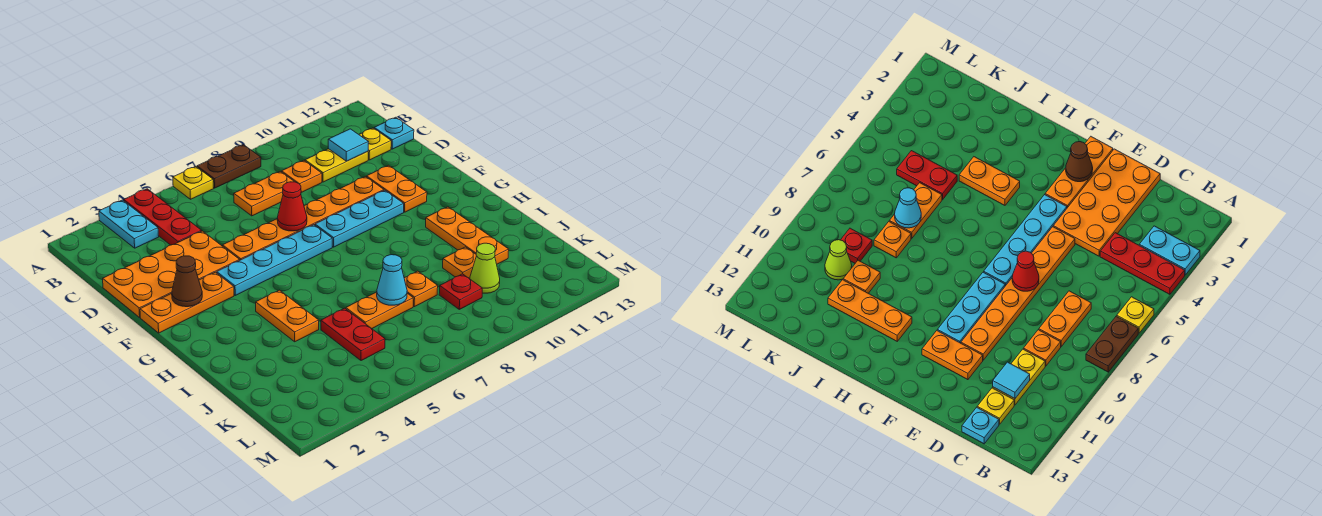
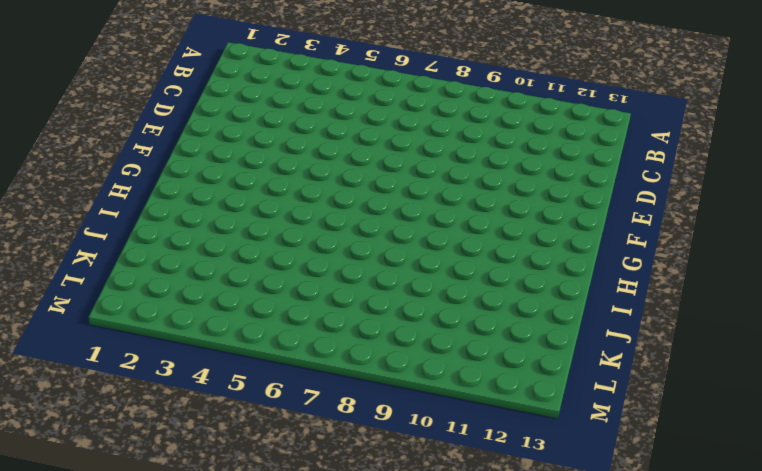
none -> cyan 1x2 plate [99,200,159,248]
none -> red 1x3 plate [124,189,202,245]
none -> yellow 1x1 plate [173,167,214,199]

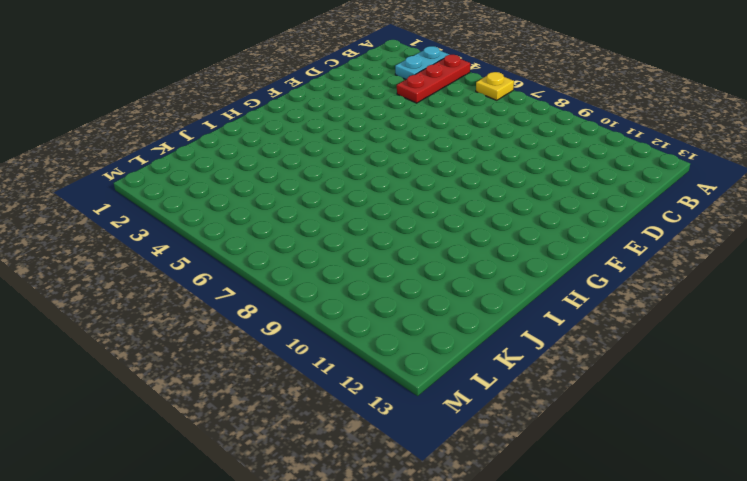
none -> brown 1x2 plate [197,145,261,188]
none -> orange 1x2 plate [234,172,294,216]
none -> orange 1x1 plate [282,161,322,193]

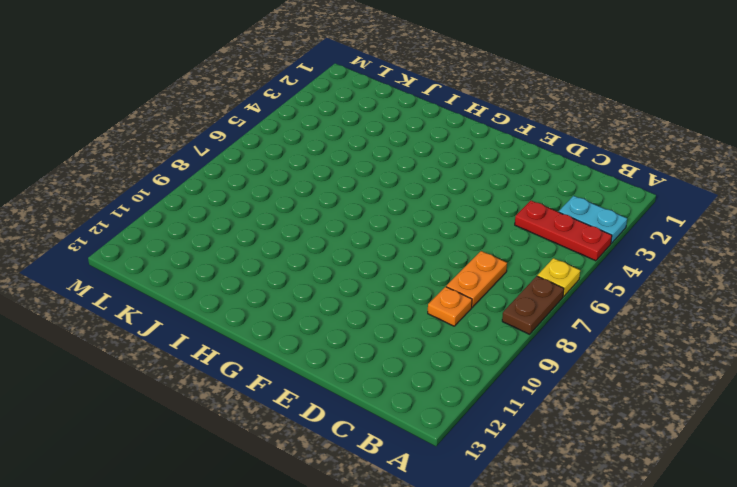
none -> yellow 1x2 plate [305,149,368,182]
none -> yellow 1x1 plate [359,128,391,160]
none -> cyan 1x1 plate [374,117,414,149]

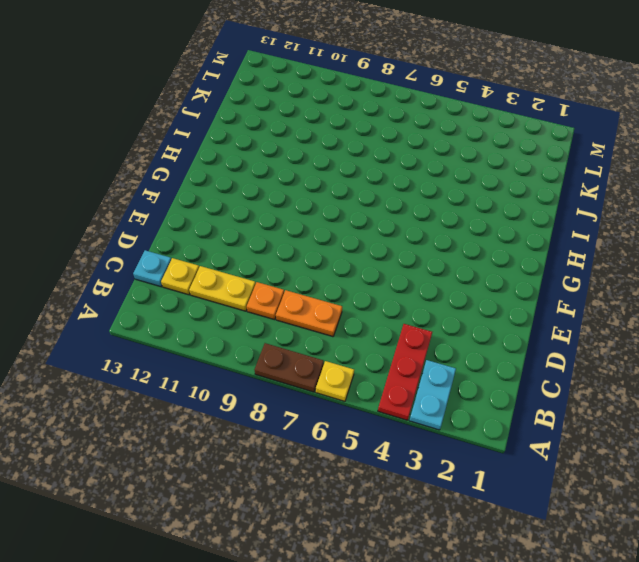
none -> orange 2x4 plate [103,231,240,317]
none -> orange 1x6 plate [223,177,384,260]
none -> orange 1x2 plate [367,165,427,212]

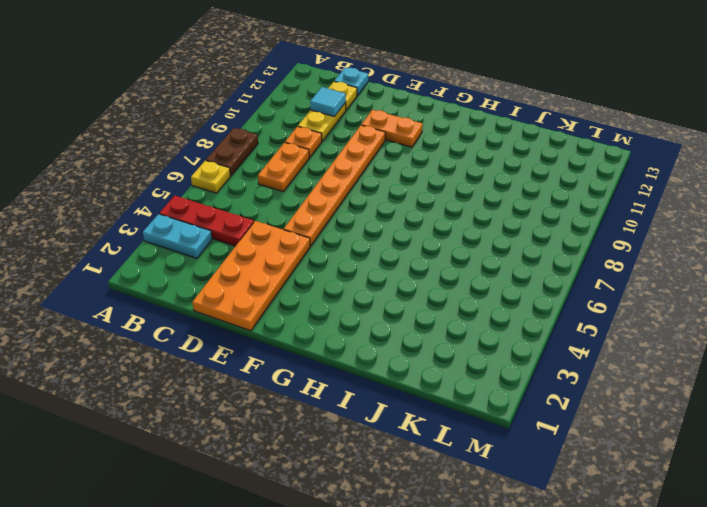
none -> orange 1x3 plate [140,272,234,333]
none -> cyan 1x4 plate [217,225,332,295]
none -> cyan 1x3 plate [315,190,404,247]

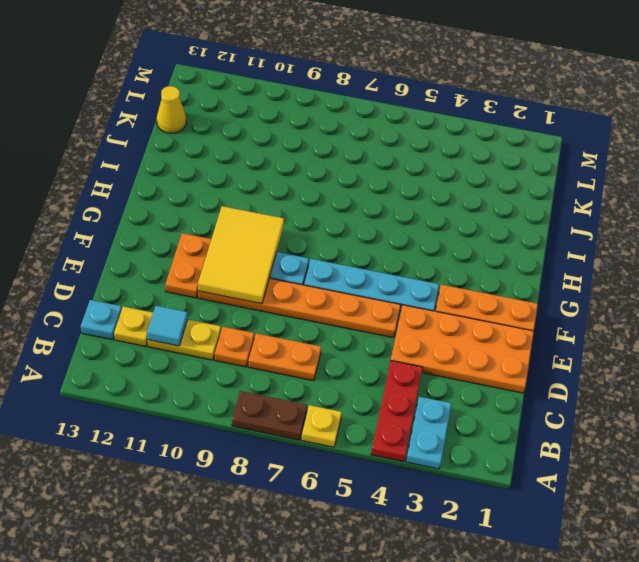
yellow 2x3 tile [198,206,284,304] -> none
yellow 1x1 cone [157,86,186,133] -> none
none -> orange 1x2 plate [256,290,319,342]
none -> orange 1x3 plate [426,207,509,264]
none -> red 1x2 plate [321,308,385,361]

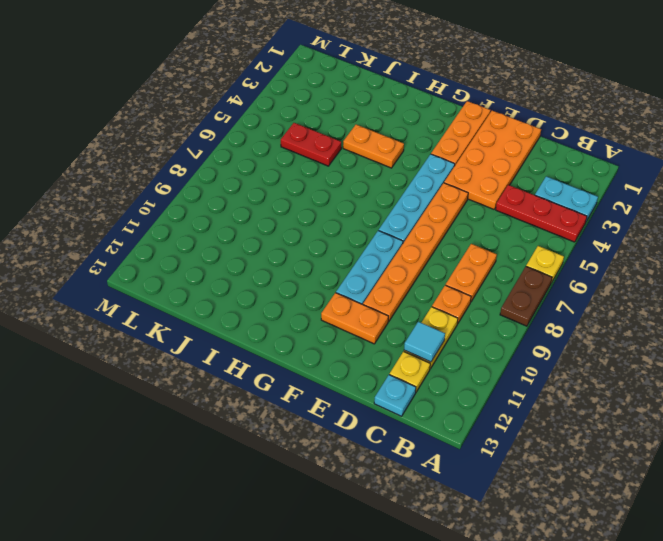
none -> orange 1x3 plate [426,207,509,264]
none -> orange 1x2 plate [346,292,413,328]
none -> orange 1x1 plate [404,271,438,307]

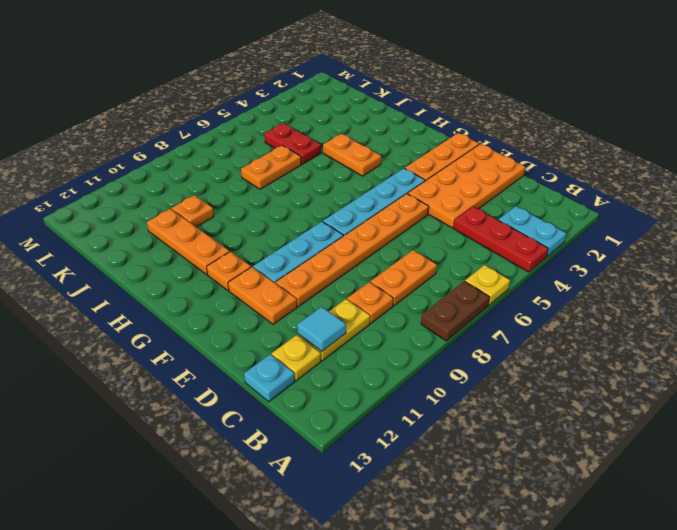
orange 1x1 plate [207,252,251,291] -> orange 1x1 plate moved to [404,271,438,307]
none -> red 1x1 plate [439,274,483,309]
none -> lime 1x1 cone [470,243,500,293]
none -> red 1x1 cone [277,182,307,231]

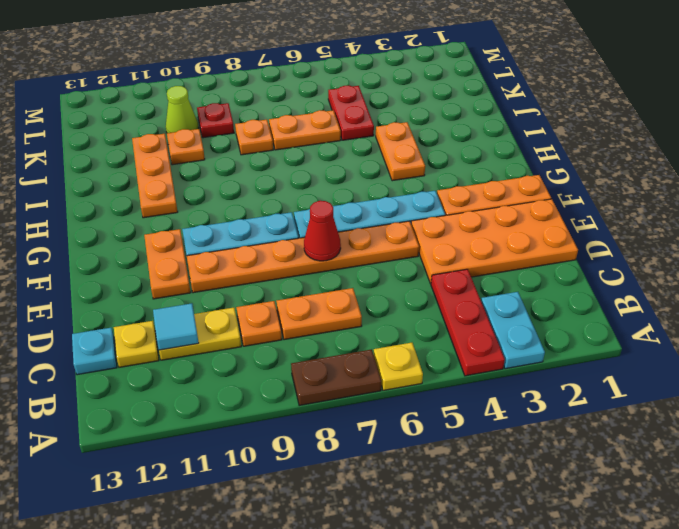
none -> brown 1x1 cone [172,256,202,307]
none -> cyan 1x1 cone [377,255,407,305]

